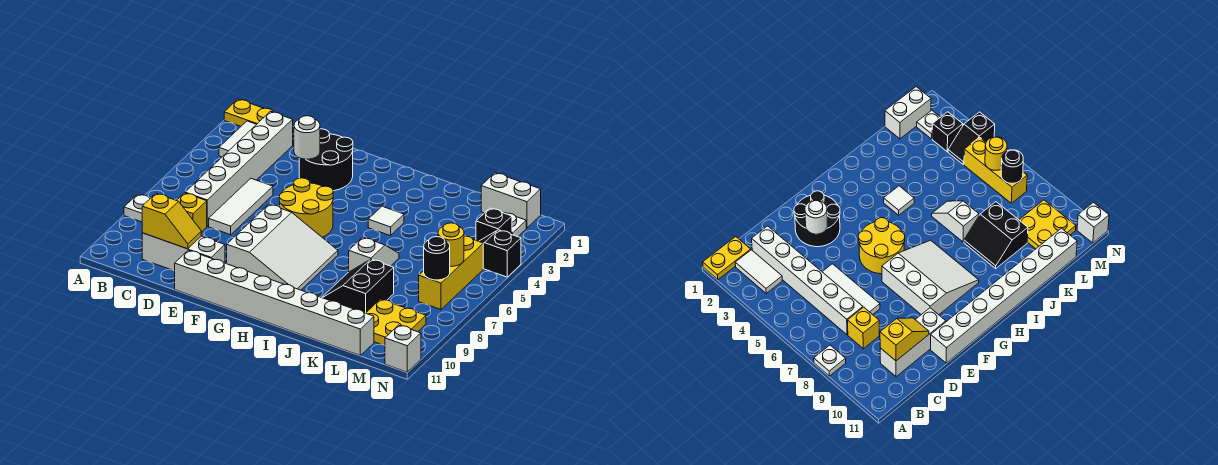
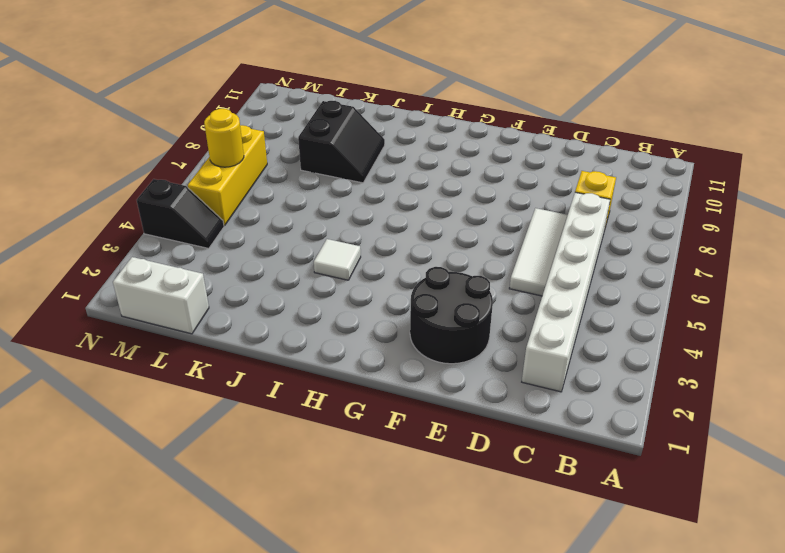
none -> yellow 1x2 plate [224,99,283,126]
none -> white 1x1 plate [124,194,150,222]
none -> white 1x2 tile [219,121,256,157]

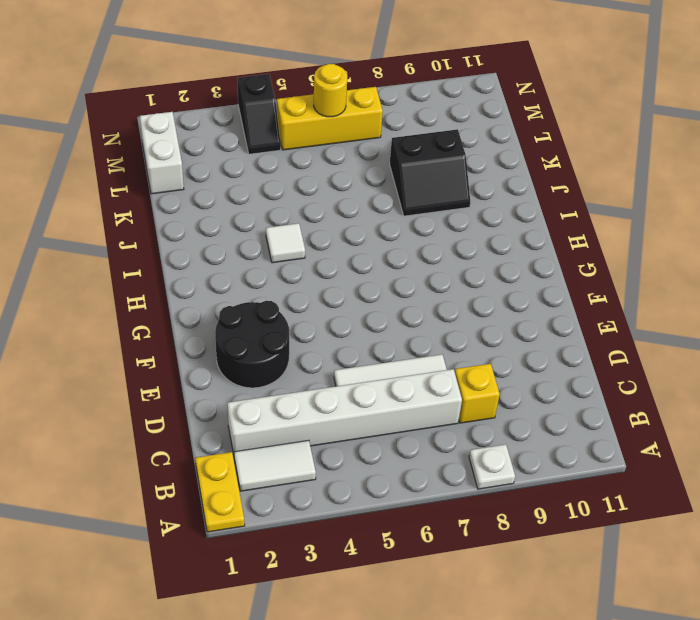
none -> white 1x3 brick [142,233,225,271]
none -> white 1x8 brick [175,250,374,355]
none -> yellow 2x2 round brick [279,178,333,237]

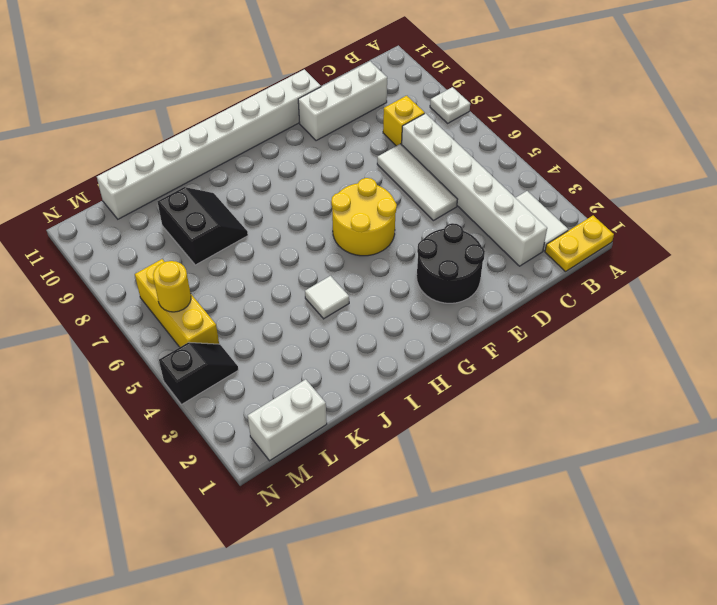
none -> white 3x3 slope [226,204,338,290]
none -> white 1x2 slope [349,237,399,272]
none -> yellow 2x2 plate [366,299,426,345]

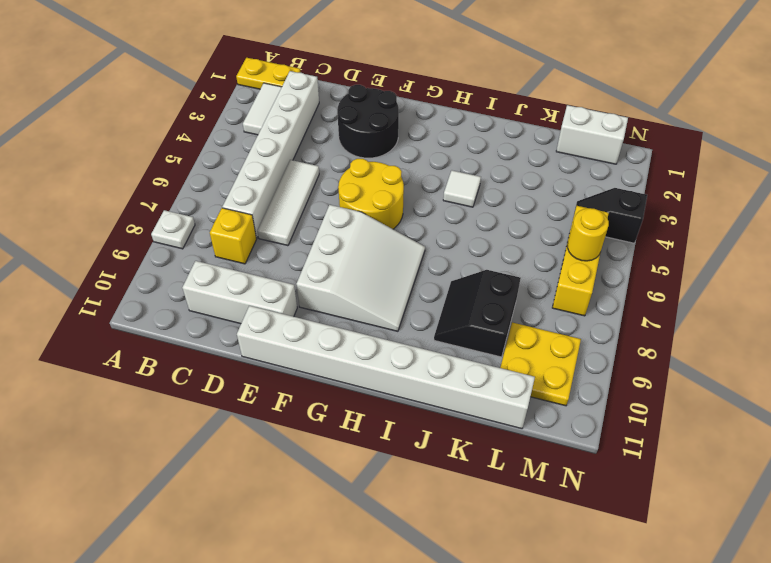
none -> white 1x2 slope [349,237,399,272]
none -> white 1x1 plate [505,213,526,237]
none -> black 1x1 brick [476,208,512,241]

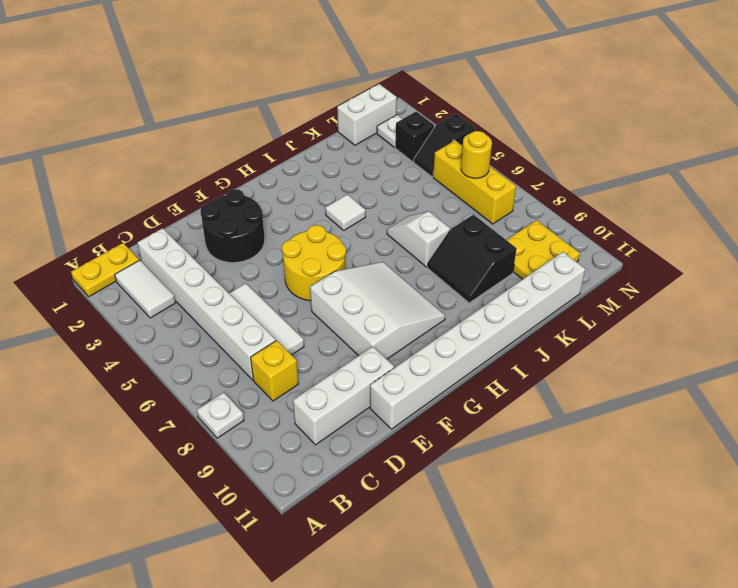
none -> white 1x1 brick [385,325,421,372]
none -> yellow 1x2 slope [142,193,201,249]
none -> white 1x1 round brick [294,116,320,159]

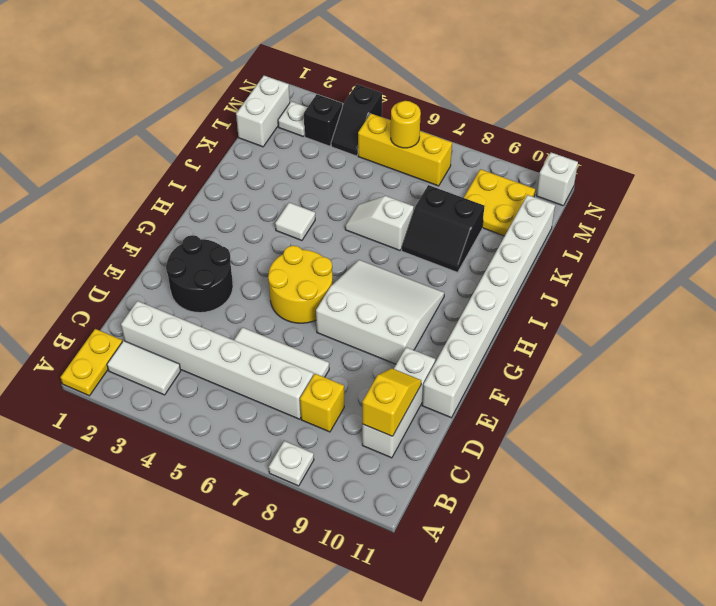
none -> white 1x1 round brick [294,116,320,159]
none -> black 1x1 round brick [424,237,450,280]

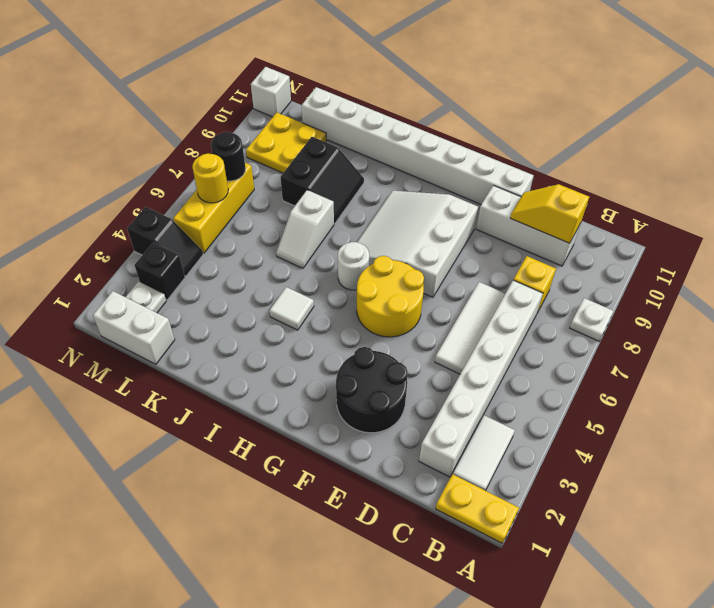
white 1x1 round brick [338,242,369,290] -> white 1x1 round brick moved to [294,116,320,159]

